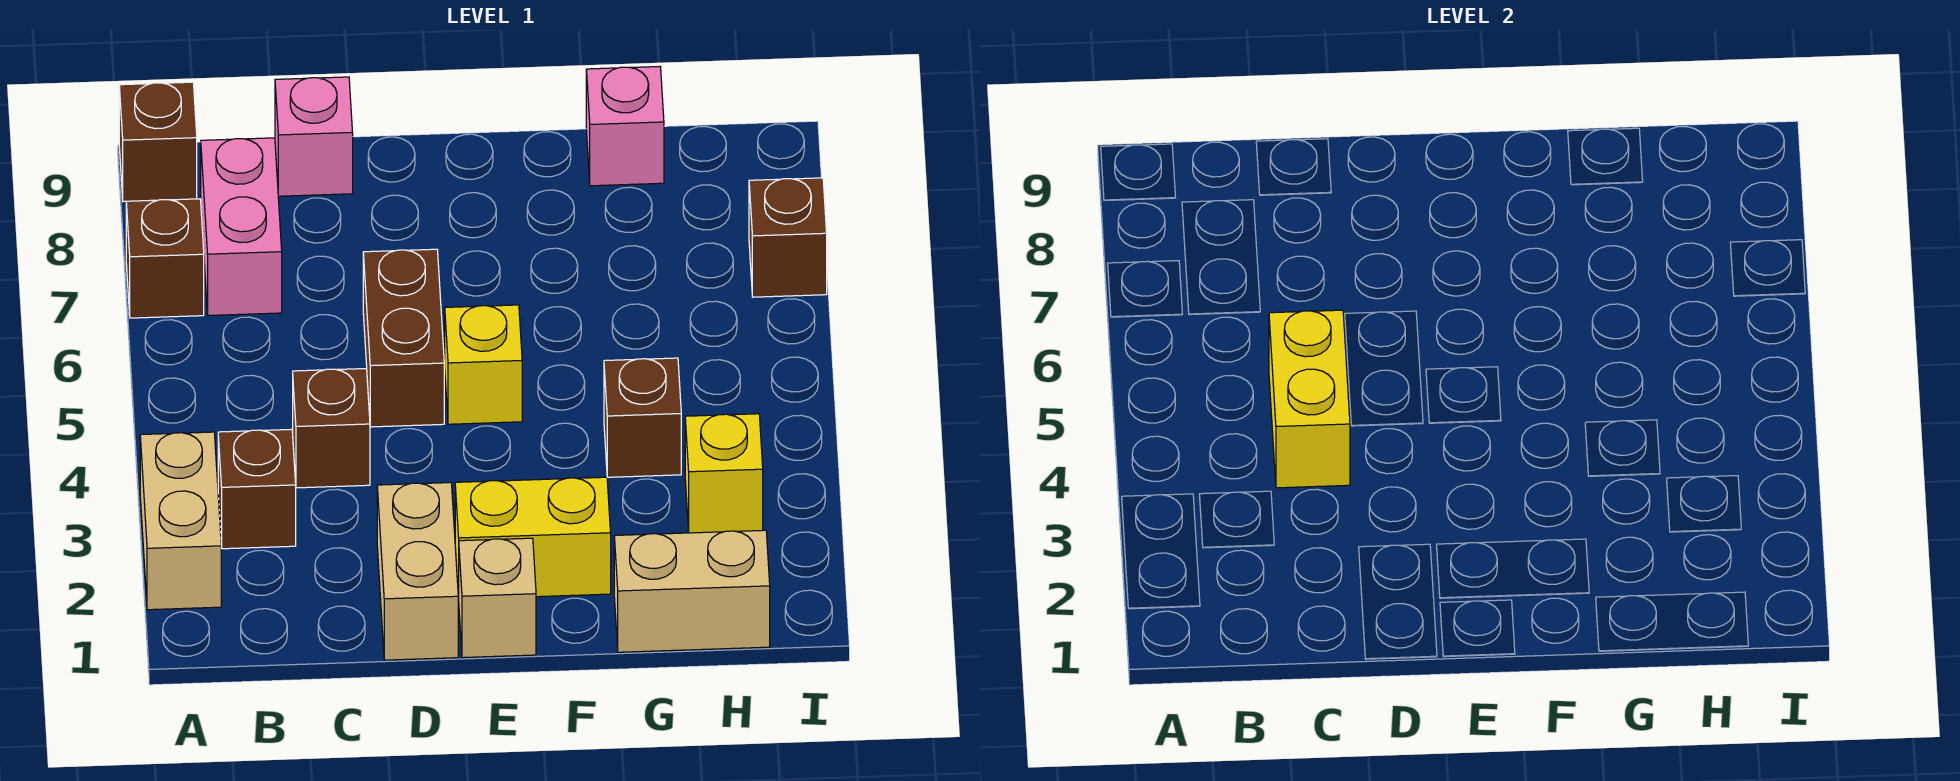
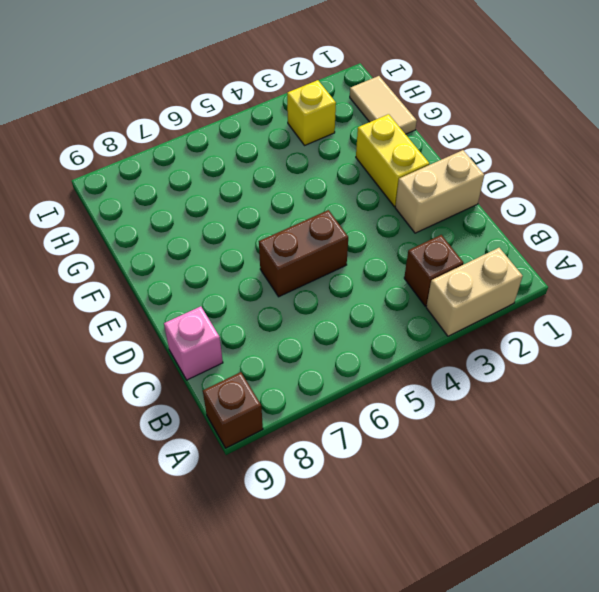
tan 1x2 tile [350,76,417,134] -> tan 1x2 brick [614,530,770,652]
none -> brown 1x1 brick [126,199,204,318]
none -> pink 1x2 brick [201,138,282,315]
none -> brown 1x1 brick [293,369,370,488]

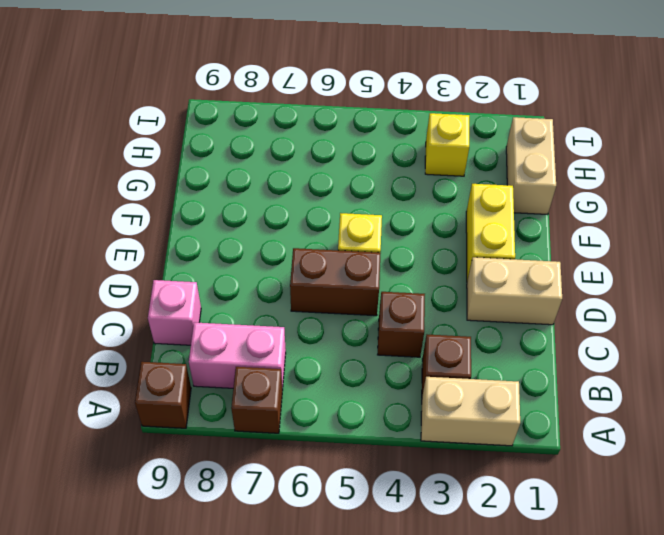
none -> tan 1x1 brick [458,538,536,658]
none -> brown 1x1 brick [604,358,681,477]
none -> pink 1x1 brick [586,67,664,186]

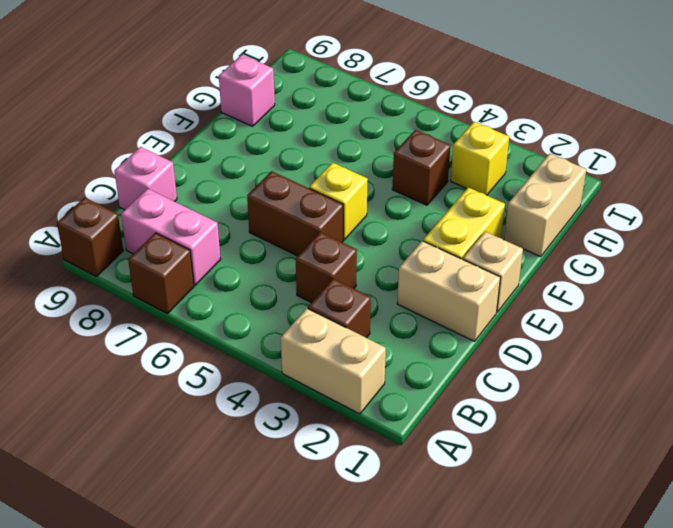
none -> brown 1x1 brick [749,178,827,297]
none -> yellow 1x2 brick [1269,310,1350,488]

